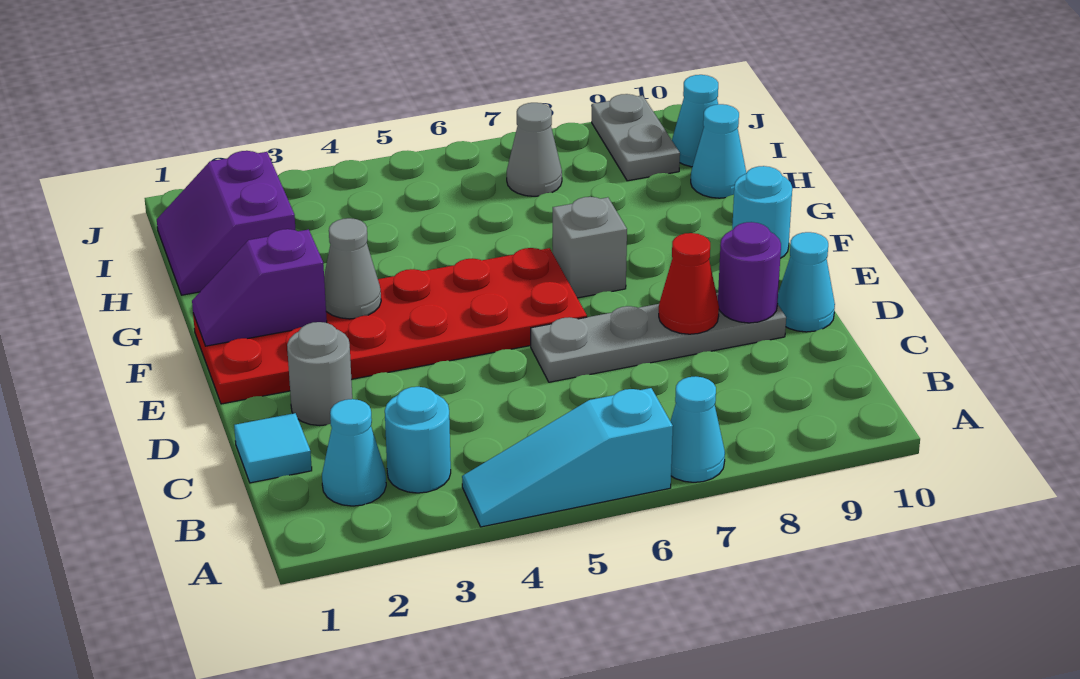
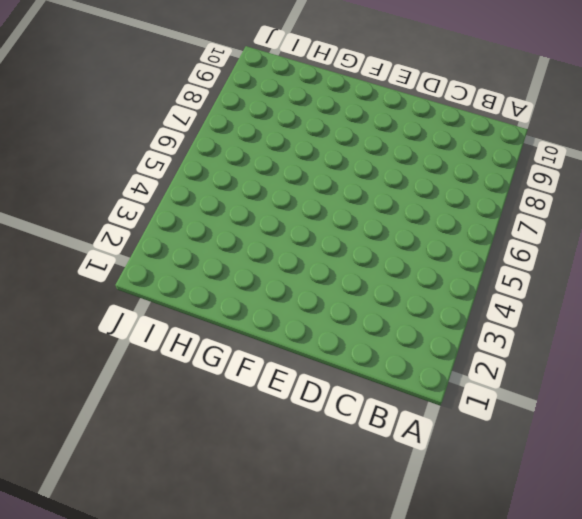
none -> cyan 1x3 slope [462,388,673,527]
none -> cyan 1x1 cone [670,376,725,482]
none -> cyan 1x1 cone [322,399,386,506]

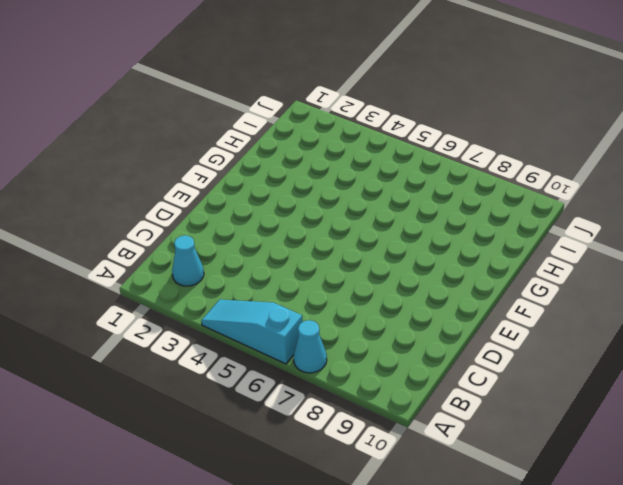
none -> cyan 1x1 round brick [385,387,451,493]
none -> cyan 1x1 tile [234,413,312,483]
none -> grey 1x1 round brick [287,322,352,426]

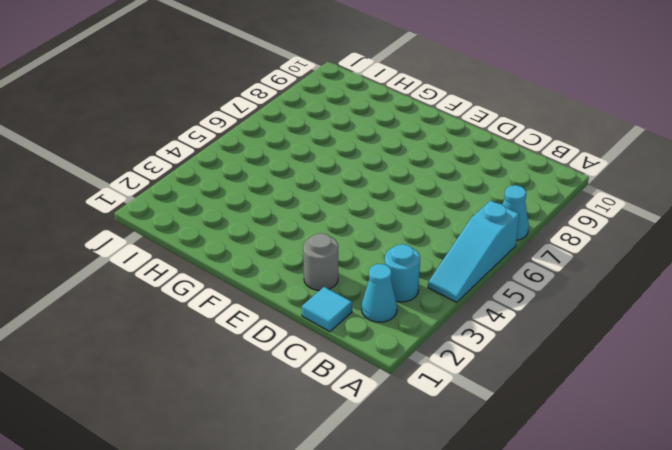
none -> grey 1x4 plate [531,293,786,382]
none -> cyan 1x1 cone [778,232,835,332]
none -> red 2x6 plate [193,248,587,404]

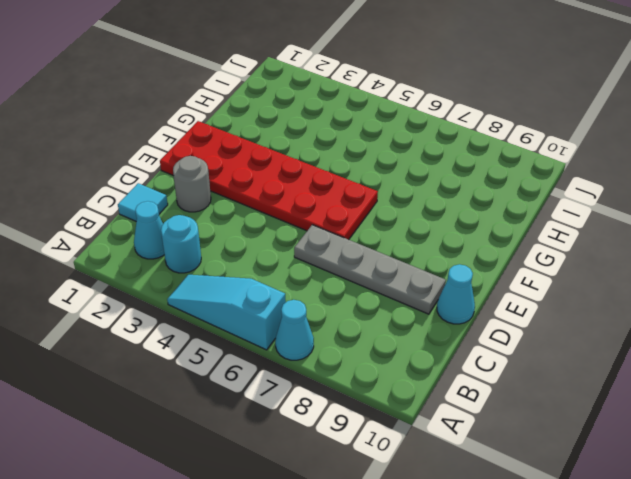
none -> grey 1x1 brick [552,197,627,298]
none -> cyan 1x1 round brick [732,166,792,258]
none -> purple 2x2 slope [157,151,296,295]

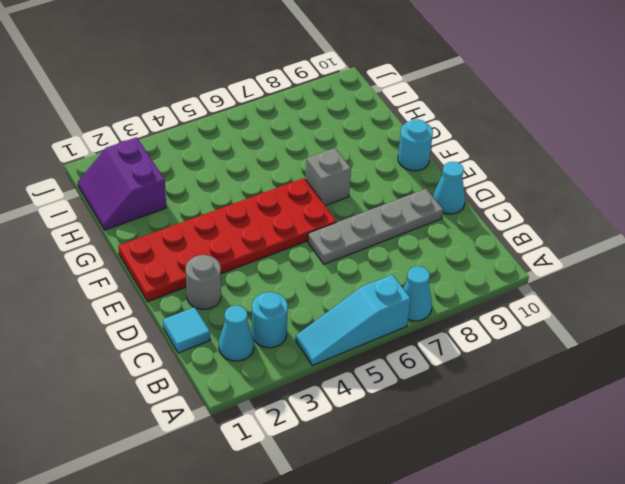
none -> cyan 1x1 cone [691,104,746,198]
none -> grey 1x1 cone [507,103,562,196]
none -> grey 1x2 plate [592,94,680,181]

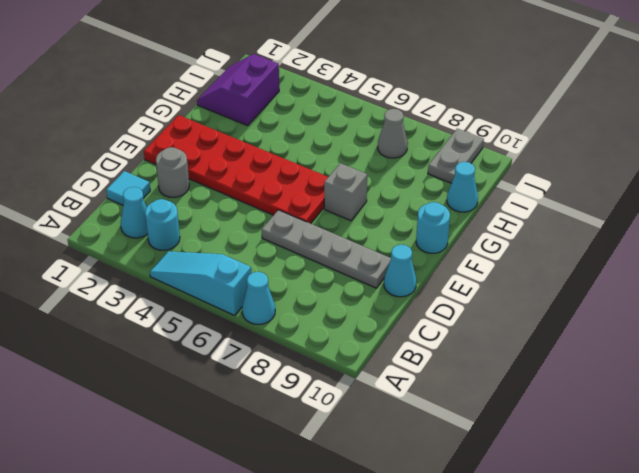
none -> cyan 1x1 cone [672,75,718,167]
none -> red 1x1 cone [659,233,719,334]
none -> purple 1x1 round brick [718,222,781,323]

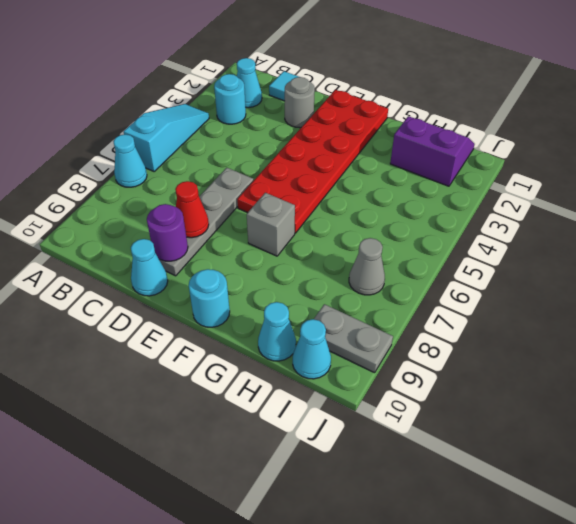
none -> purple 1x2 slope [192,229,327,346]
none -> grey 1x1 cone [324,218,381,319]

